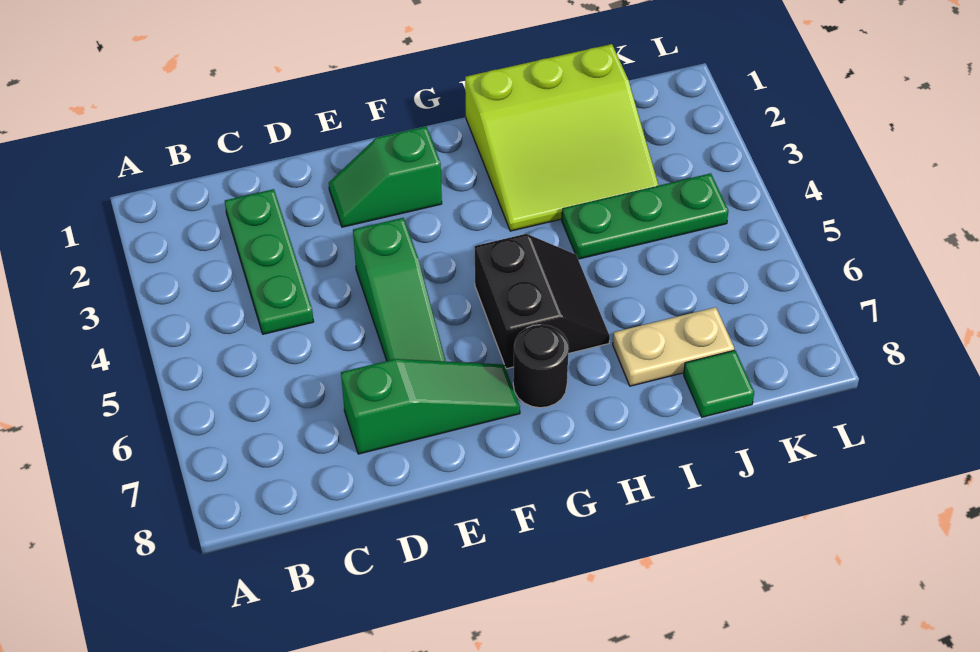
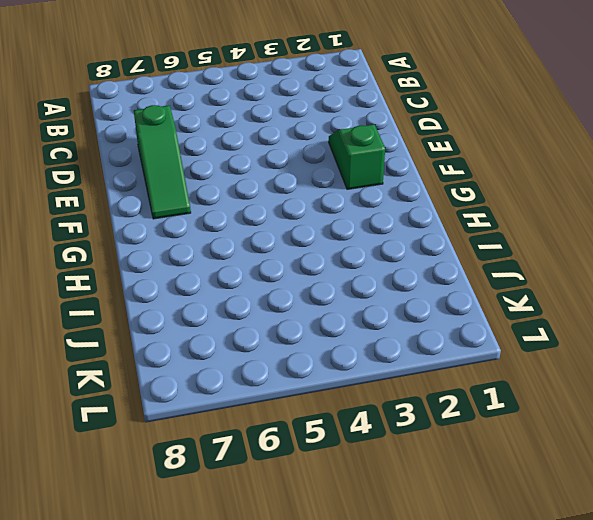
none -> green 1x3 plate [225,189,314,334]
none -> green 1x3 slope [353,218,446,361]

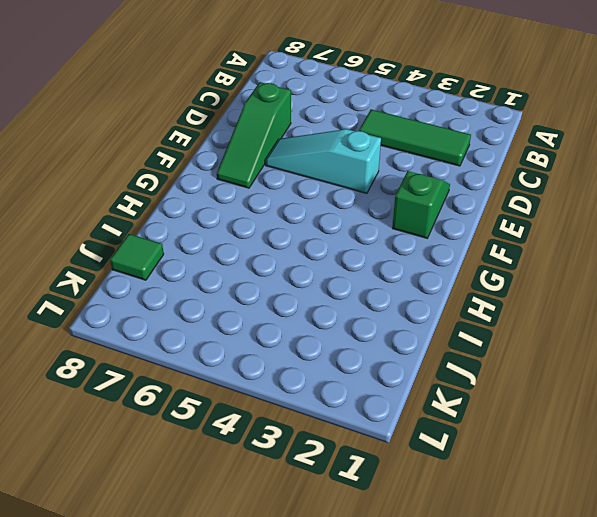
green 1x3 tile [359,109,471,166] -> green 1x3 plate [225,189,314,334]
cyan 1x3 slope [265,129,381,193] -> green 1x3 slope [353,218,446,361]
none -> black 2x2 slope [475,234,610,369]
none -> black 1x1 round brick [513,325,569,408]

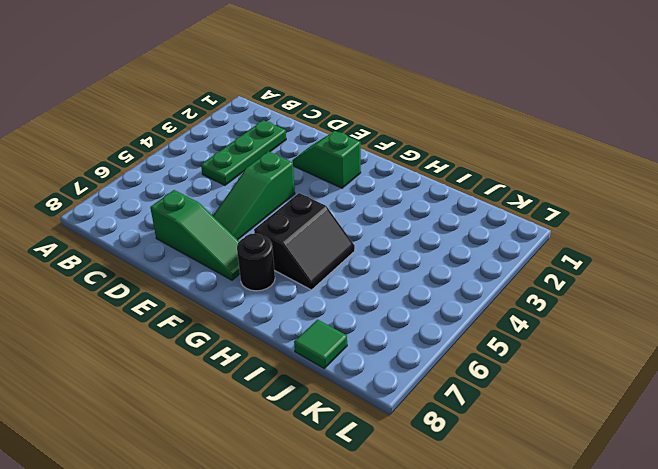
none -> lime 3x3 slope [465,44,659,231]
none -> green 1x3 plate [562,173,728,259]

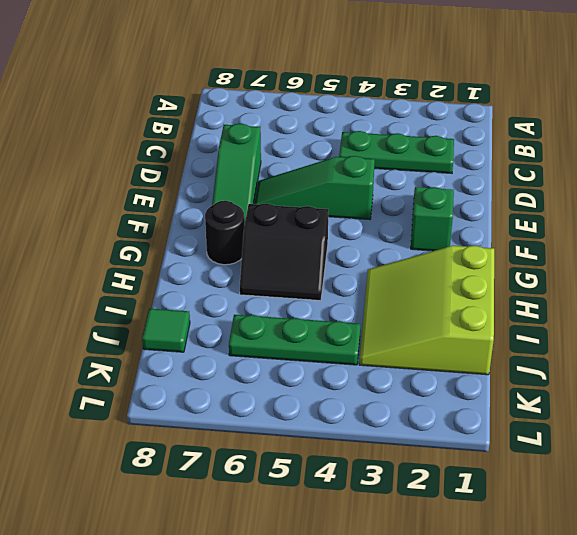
green 1x3 plate [229,315,360,365] -> green 1x3 plate turned to [562,173,728,259]
none -> tan 1x2 plate [613,307,734,386]

